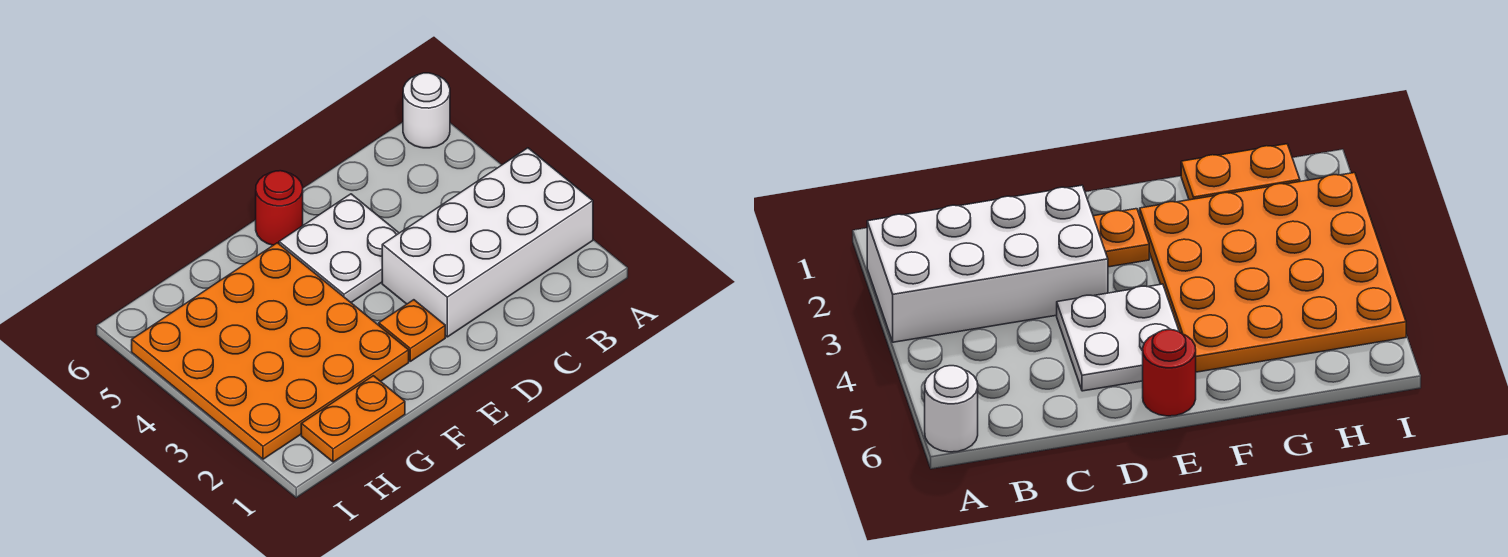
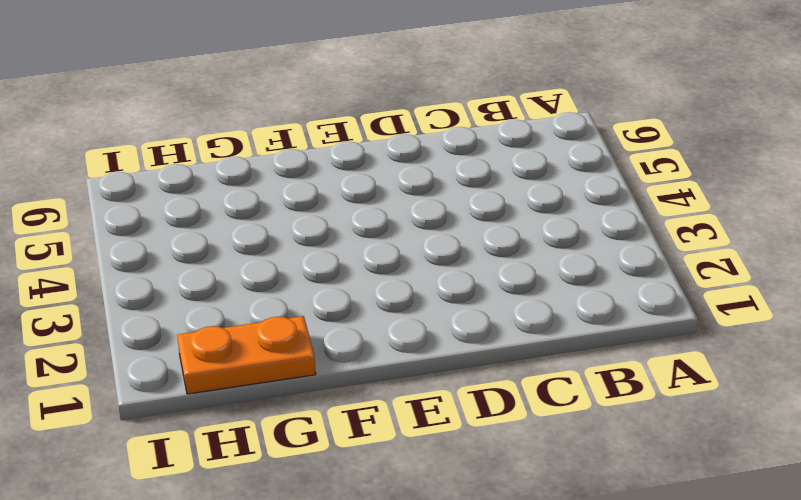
none -> white 2x4 brick [382,148,593,337]
none -> white 1x1 round brick [403,73,450,148]

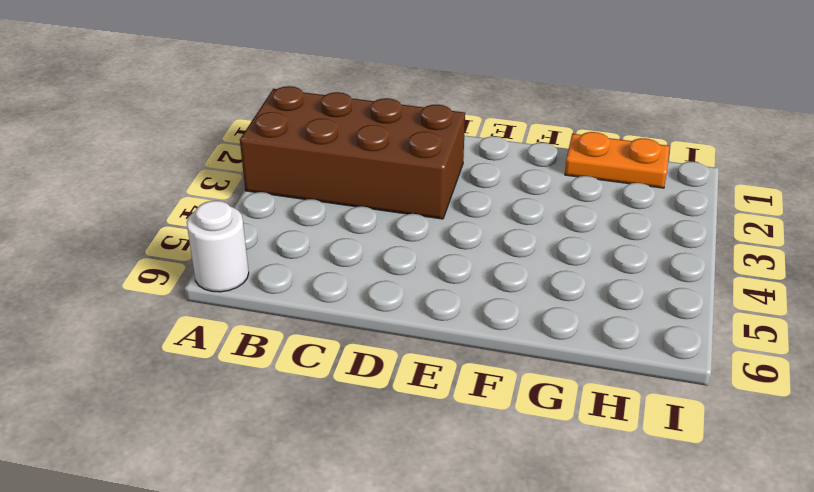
brown 2x4 brick [240,86,465,219] -> white 2x4 brick [382,148,593,337]
none -> white 2x2 plate [279,194,399,302]
none -> orange 1x1 plate [379,300,445,361]

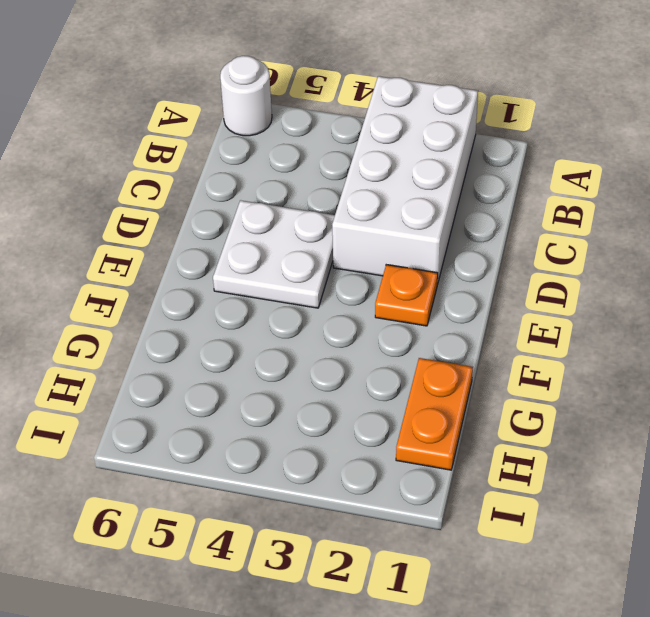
none -> red 1x1 round brick [256,171,303,245]
none -> orange 4x4 plate [132,243,409,459]

